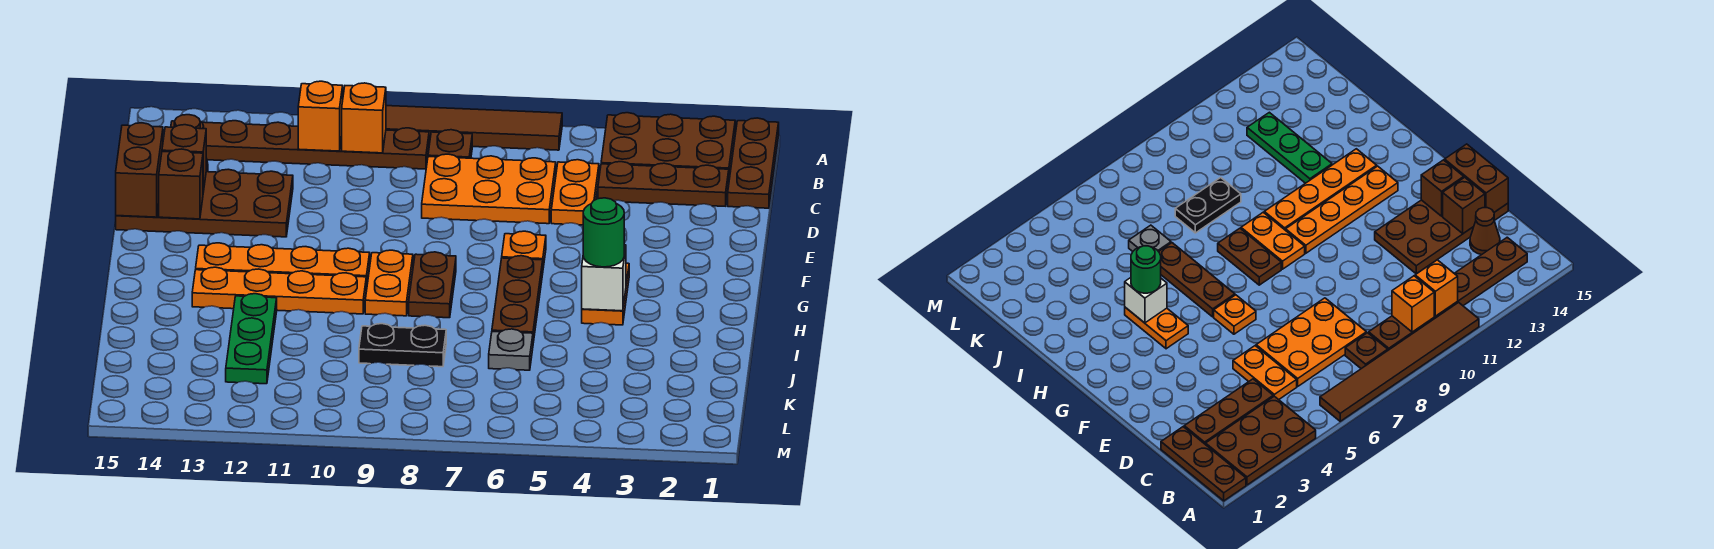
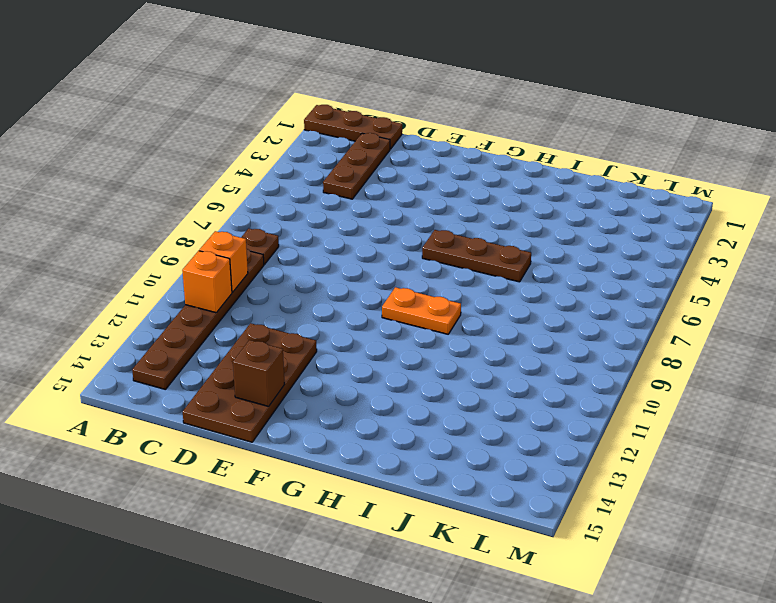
none -> brown 2x3 plate [601,113,735,178]
none -> brown 1x6 tile [386,106,562,150]
none -> orange 1x2 plate [551,160,599,225]

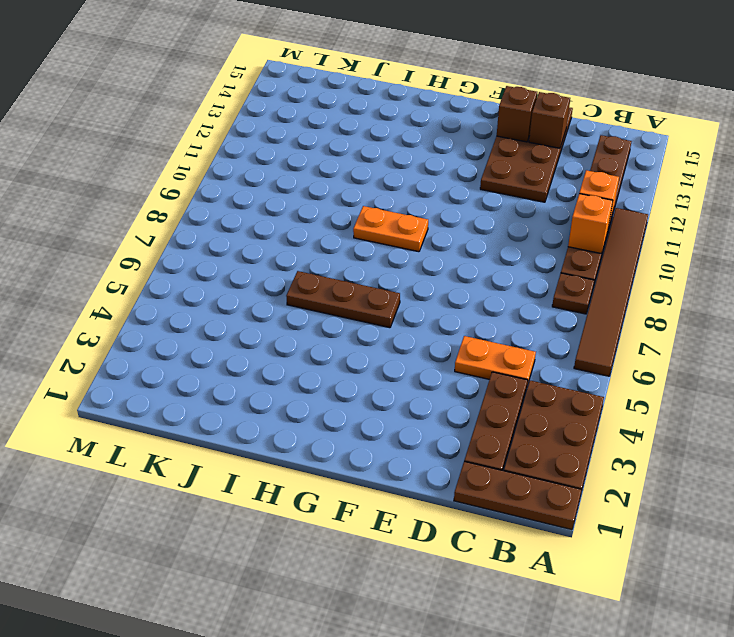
none -> orange 2x3 plate [422,154,556,224]
none -> brown 1x1 cone [1470,208,1500,255]
none -> orange 1x1 plate [502,231,546,268]

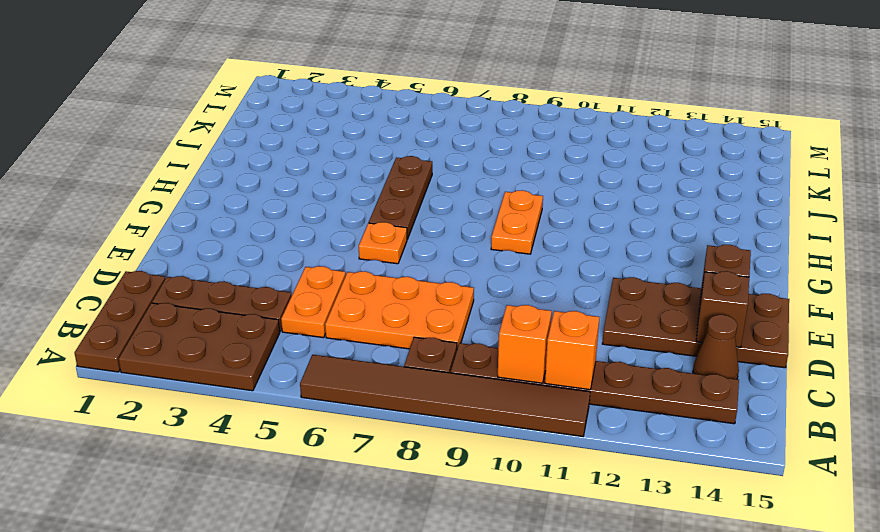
none -> orange 1x2 plate [582,263,629,325]
none -> brown 1x2 plate [409,252,456,318]
none -> orange 1x4 plate [196,243,370,289]

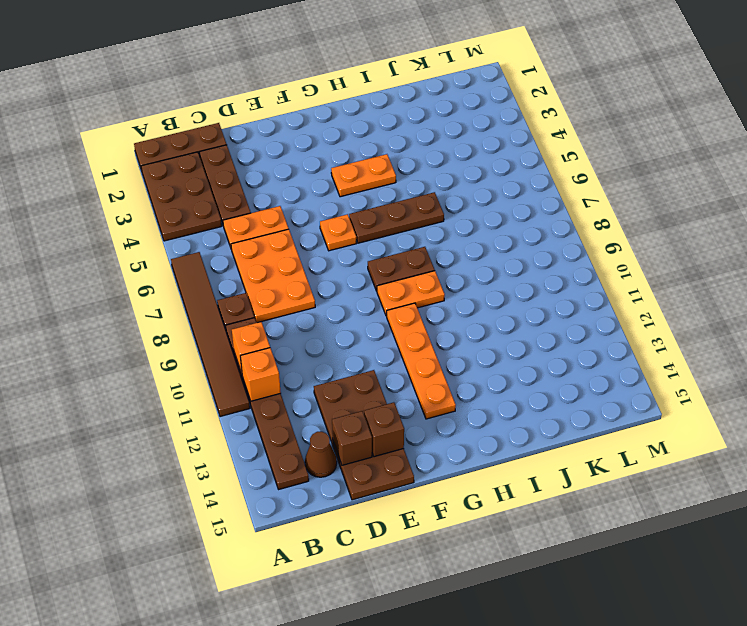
none -> orange 1x4 plate [192,267,366,314]
none -> green 1x3 plate [226,294,277,384]
none -> grey 1x1 plate [489,329,533,370]

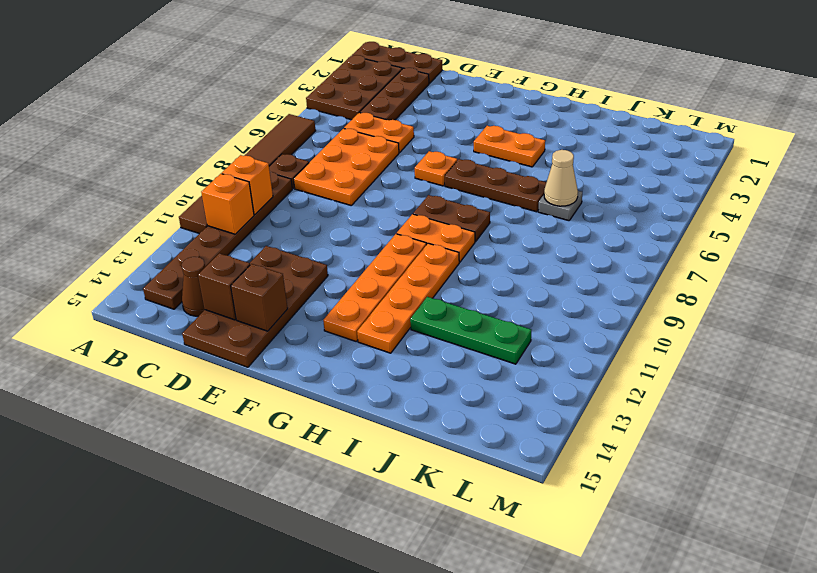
tan 1x1 cone [544,150,578,206] -> none
none -> black 1x2 plate [359,324,446,367]
none -> brown 1x2 brick [116,123,163,217]
none -> white 1x1 brick [582,245,626,311]

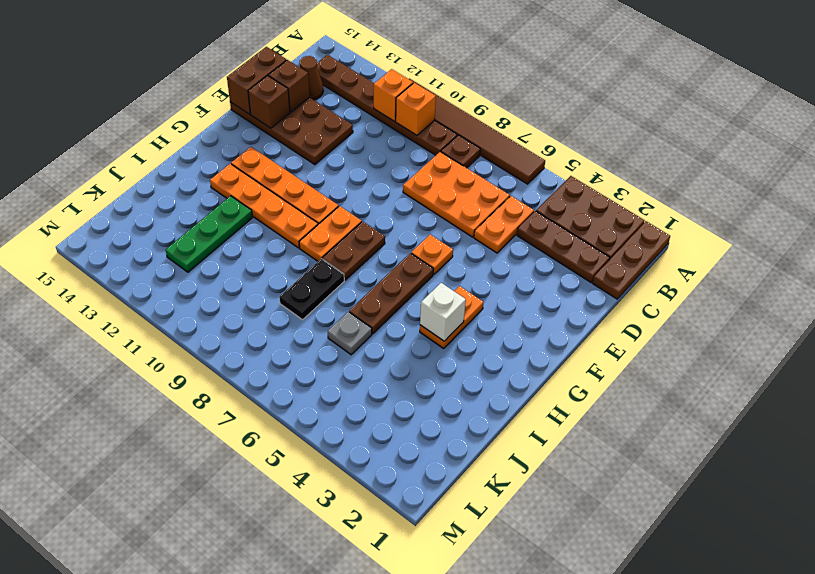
black 1x2 plate [279,259,344,320] -> black 1x2 plate turned to [359,324,446,367]
none -> green 1x1 round brick [583,198,624,267]

